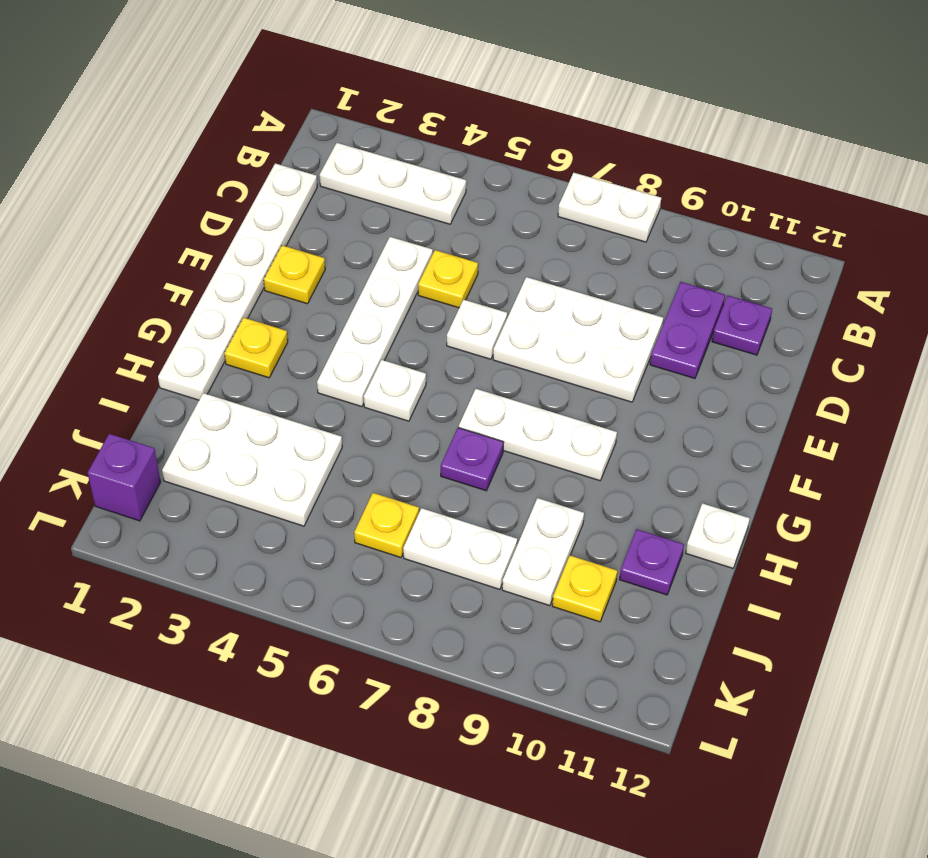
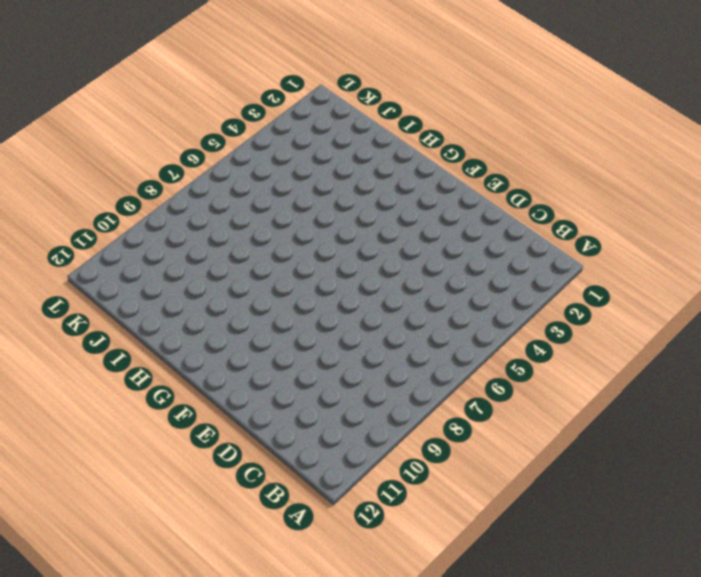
none -> white 1x2 plate [558,173,661,242]
none -> white 1x3 plate [320,143,466,224]
none -> white 1x6 plate [158,163,317,400]

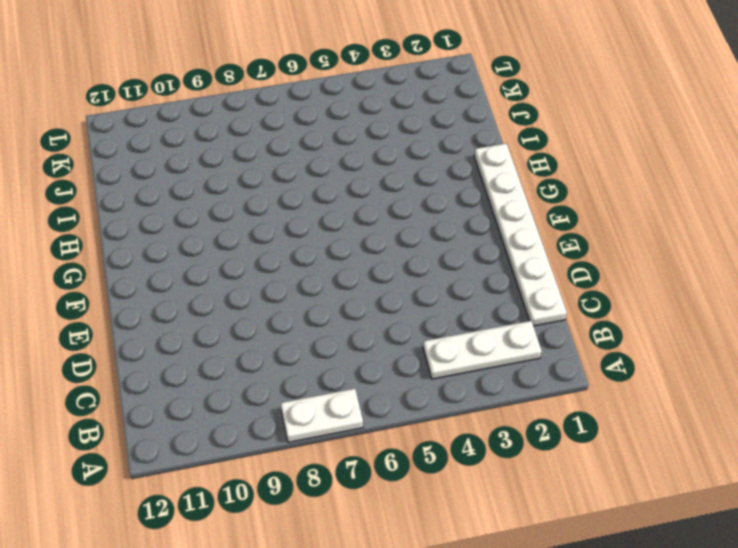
none -> purple 1x2 plate [650,282,725,378]
none -> purple 1x1 plate [712,296,772,355]
none -> white 1x4 plate [317,237,433,407]

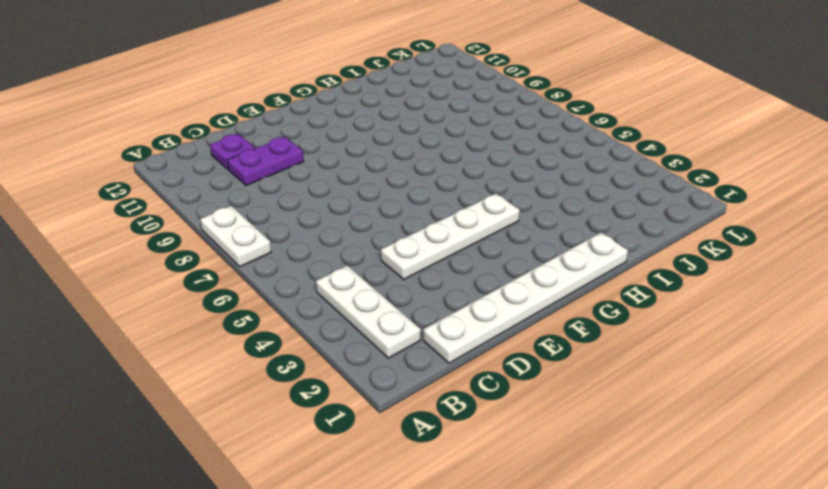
none -> yellow 1x1 plate [418,250,478,308]
none -> white 2x3 plate [493,277,663,402]
none -> yellow 1x1 plate [264,245,325,304]

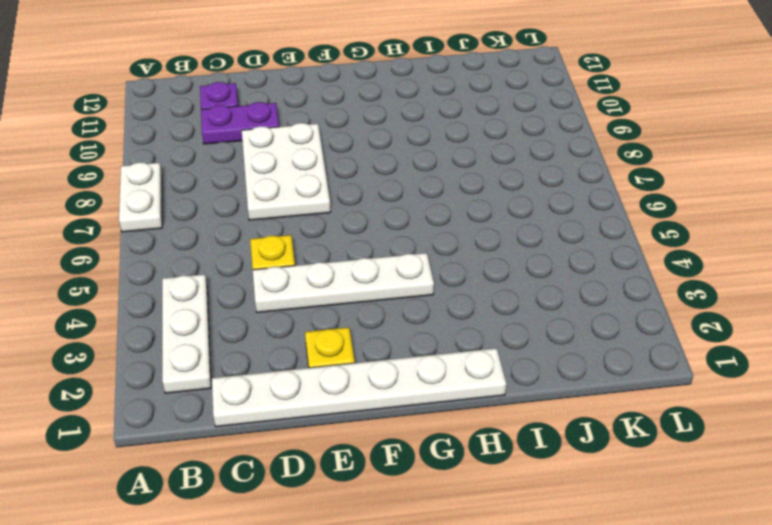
none -> white 1x1 plate [447,300,507,359]
none -> yellow 1x1 plate [224,318,288,378]
none -> white 1x1 plate [364,360,426,421]

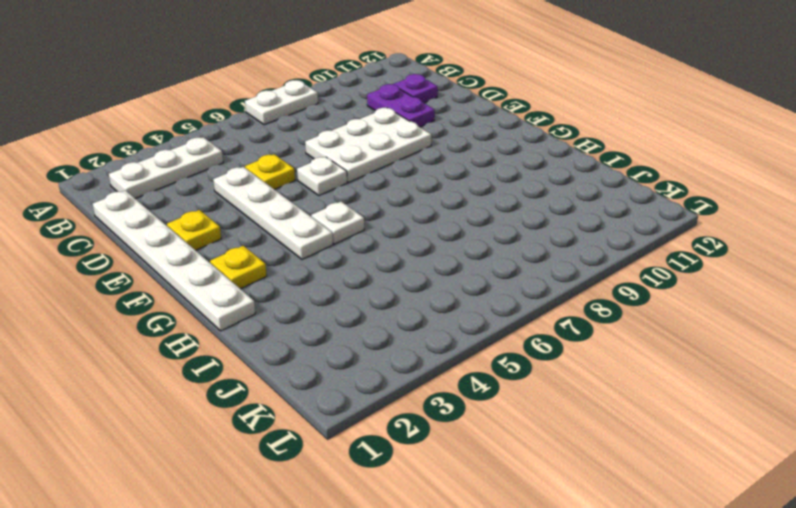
none -> white 1x3 plate [459,389,617,481]
none -> purple 1x1 plate [441,428,504,491]
none -> white 1x1 plate [686,503,750,568]

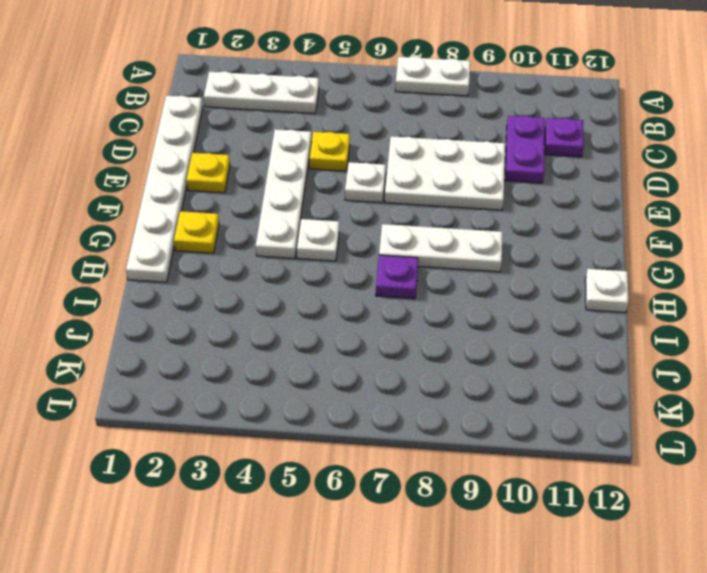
none -> white 2x3 plate [162,393,342,526]
none -> white 1x2 plate [502,498,584,606]
none -> purple 1x1 plate [620,529,684,595]

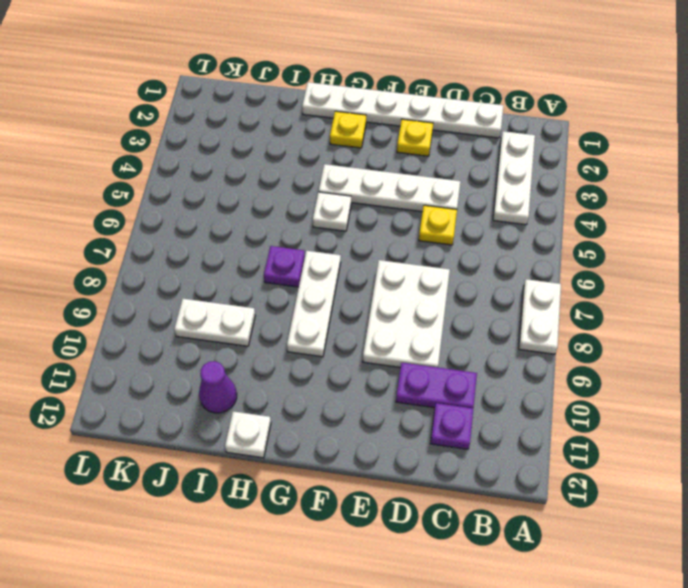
purple 1x1 cone [199,361,237,413] -> purple 1x1 plate [620,529,684,595]
none -> white 1x1 plate [447,300,507,359]
none -> white 2x3 plate [162,393,342,526]
none -> yellow 1x1 plate [354,493,419,558]

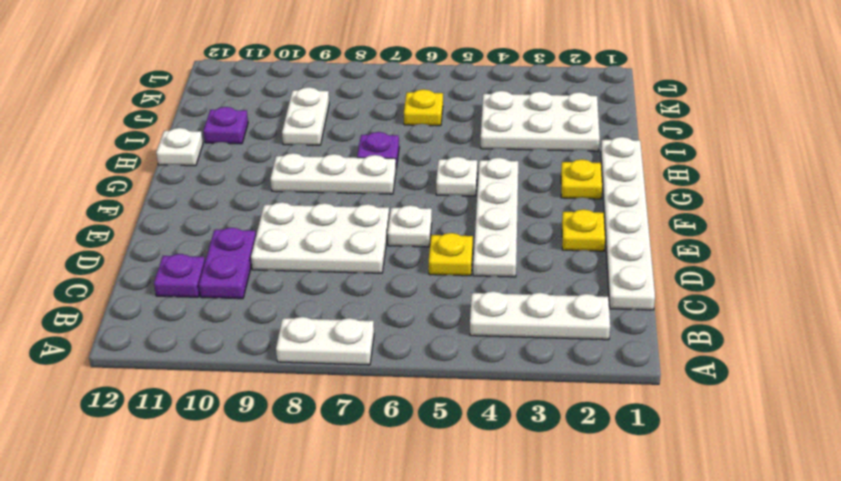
none -> white 1x2 plate [403,508,517,589]
none -> yellow 1x1 plate [552,556,617,622]
none -> purple 1x1 brick [88,434,160,521]

